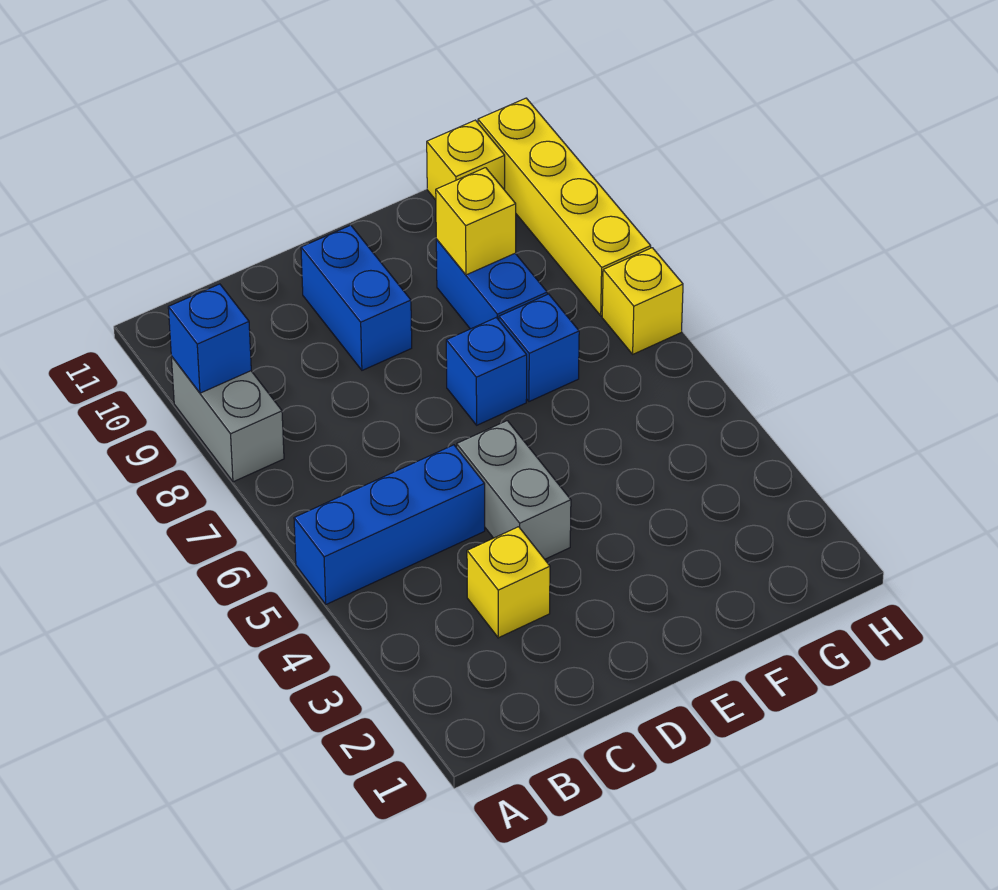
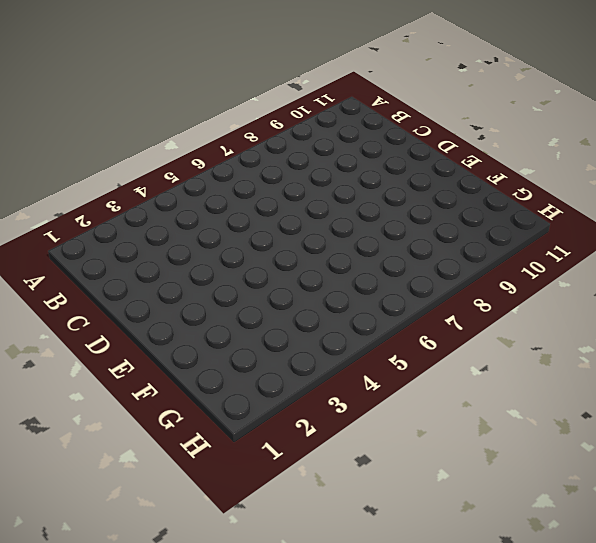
none -> blue 1x3 brick [294,445,485,604]
none -> grey 1x2 brick [171,356,284,482]
none -> yellow 1x1 brick [467,527,550,638]

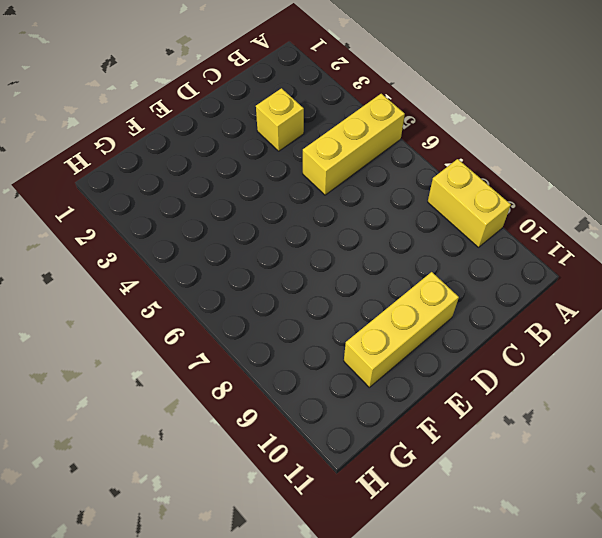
yellow 1x3 brick [303,94,405,195] -> blue 1x3 brick [294,445,485,604]
yellow 1x2 brick [428,159,511,247] -> grey 1x2 brick [171,356,284,482]
yellow 1x3 brick [344,272,459,387] -> blue 1x2 brick [301,225,412,370]
none -> grey 1x2 brick [457,421,571,559]
none -> blue 1x1 brick [446,318,527,425]
none -> blue 1x1 brick [499,294,579,402]

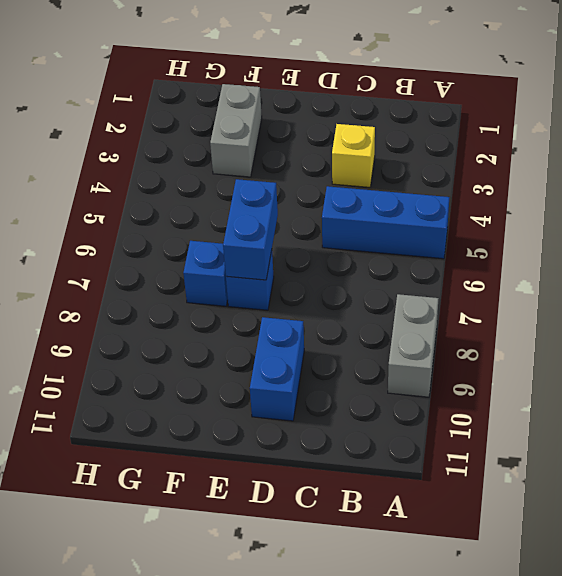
blue 1x2 brick [223,179,278,280] -> blue 1x2 brick moved to [436,239,547,329]
grey 1x2 brick [210,84,262,177] -> grey 1x2 brick moved to [457,421,571,559]
none -> yellow 1x1 brick [427,120,505,200]
none -> yellow 1x1 brick [602,248,683,354]
none -> yellow 1x4 brick [478,98,651,316]

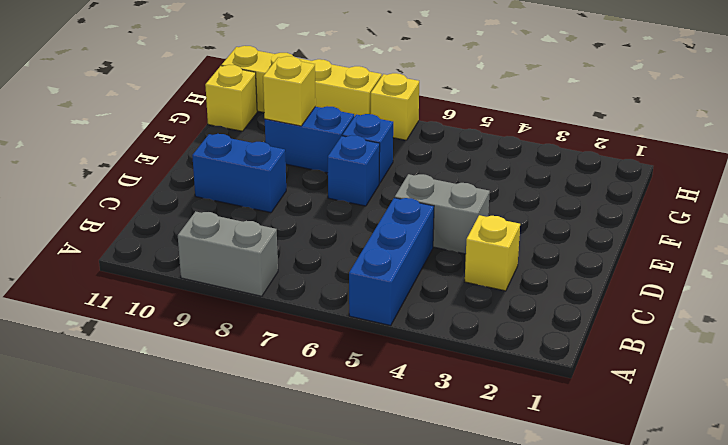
none -> blue 1x1 brick [168,284,251,393]

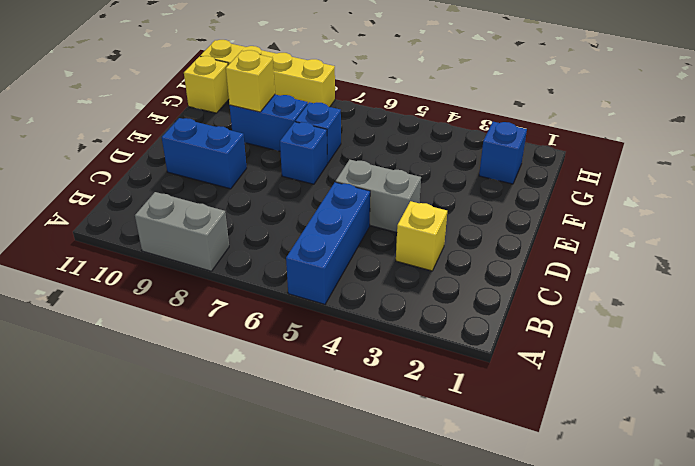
blue 1x1 brick [479,122,527,184] -> blue 1x1 brick moved to [168,284,251,393]
none -> yellow 1x1 brick [602,248,683,354]

